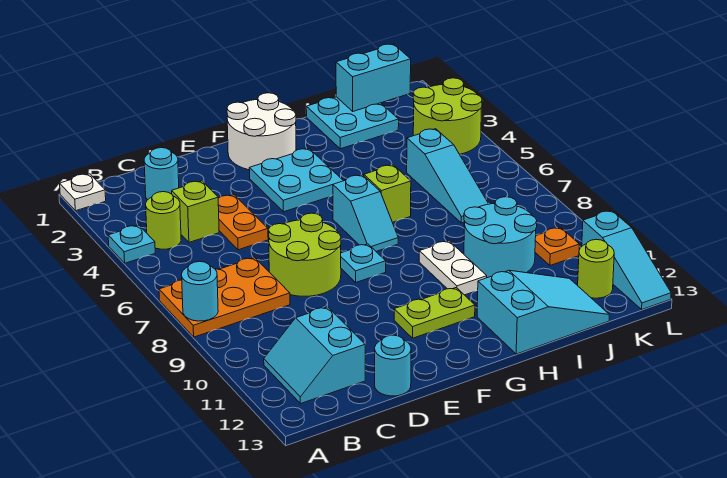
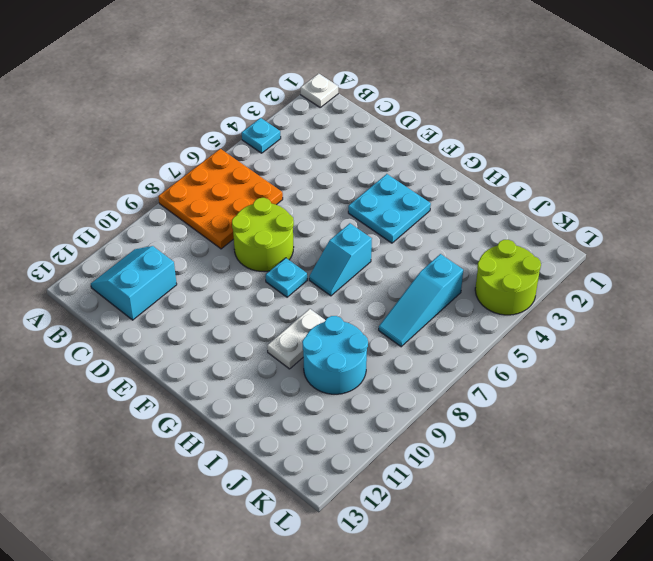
orange 3x3 plate [158,149,283,249] -> orange 2x3 plate [159,258,290,337]
none -> lime 1x1 round brick [146,192,181,249]
none -> cyan 1x1 round brick [144,148,179,200]
none -> lime 1x1 brick [172,181,219,242]

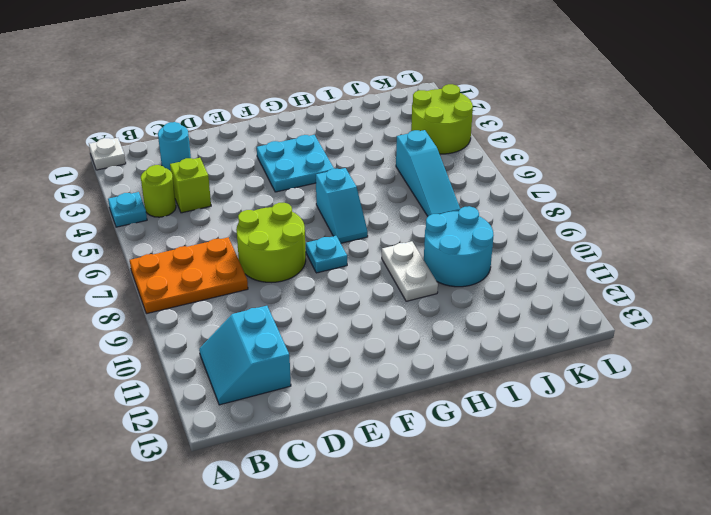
none -> orange 1x2 plate [218,195,268,250]
none -> cyan 1x1 round brick [375,335,411,396]
none -> white 2x2 round brick [227,93,296,170]

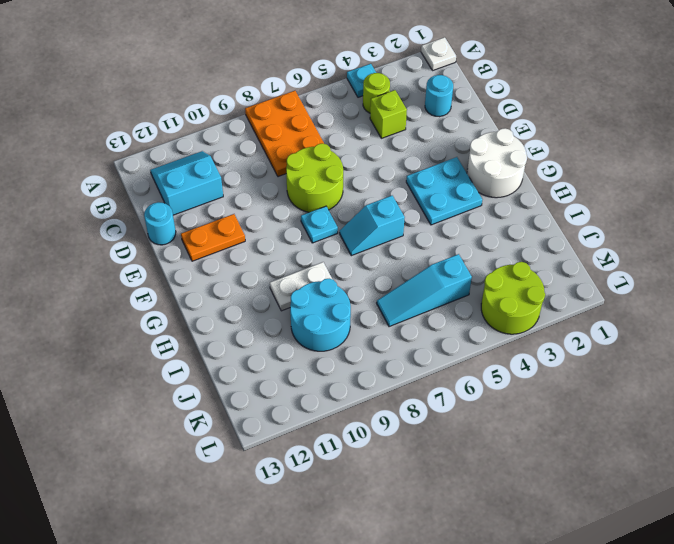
orange 1x2 plate [181,214,245,261] -> orange 1x2 plate moved to [218,195,268,250]
none -> lime 1x2 plate [394,288,475,338]
none -> lime 1x1 brick [364,165,411,222]
none -> cyan 2x3 slope [477,270,609,354]

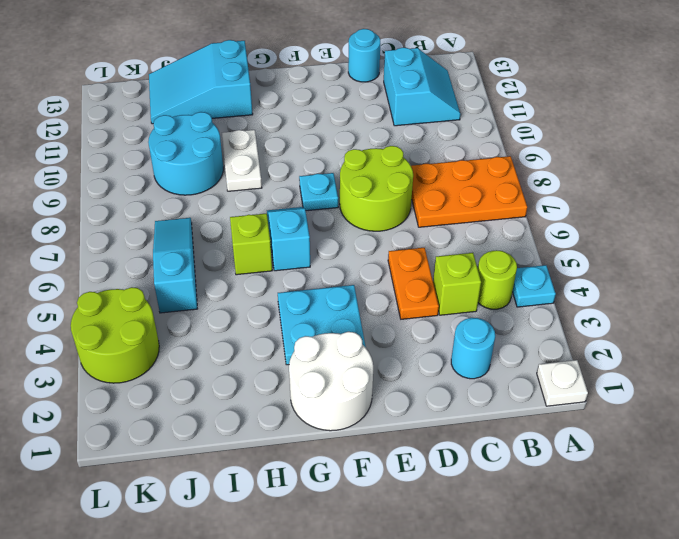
none -> lime 1x2 plate [394,288,475,338]
none -> cyan 2x2 plate [306,97,399,149]
none -> orange 1x1 plate [535,227,579,265]

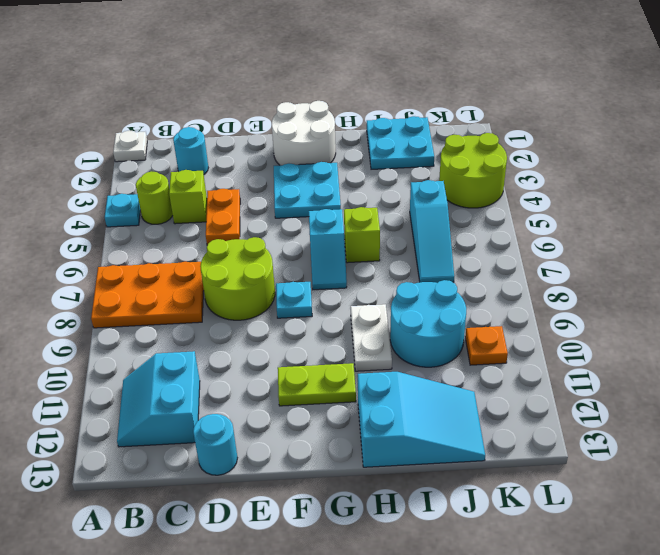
none -> lime 1x1 round brick [578,239,614,298]
none -> cyan 1x3 slope [582,211,671,309]
none -> cyan 1x1 round brick [182,261,218,321]

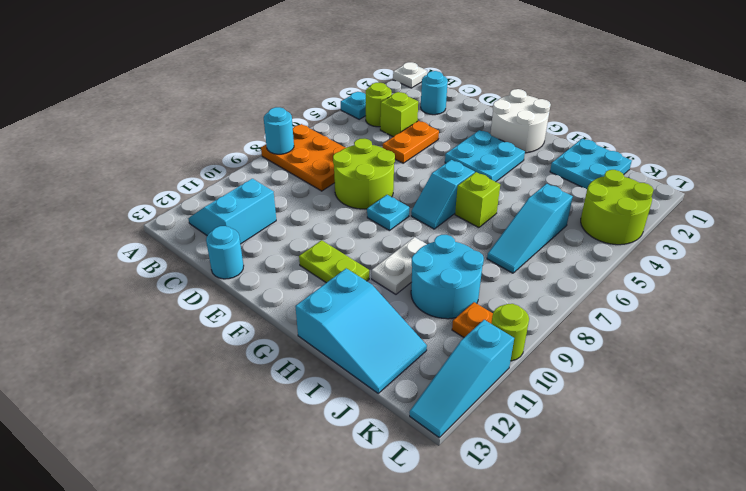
lime 1x1 round brick [491,304,529,361] -> lime 1x1 round brick moved to [578,239,614,298]
none -> cyan 1x2 brick [336,44,411,111]

